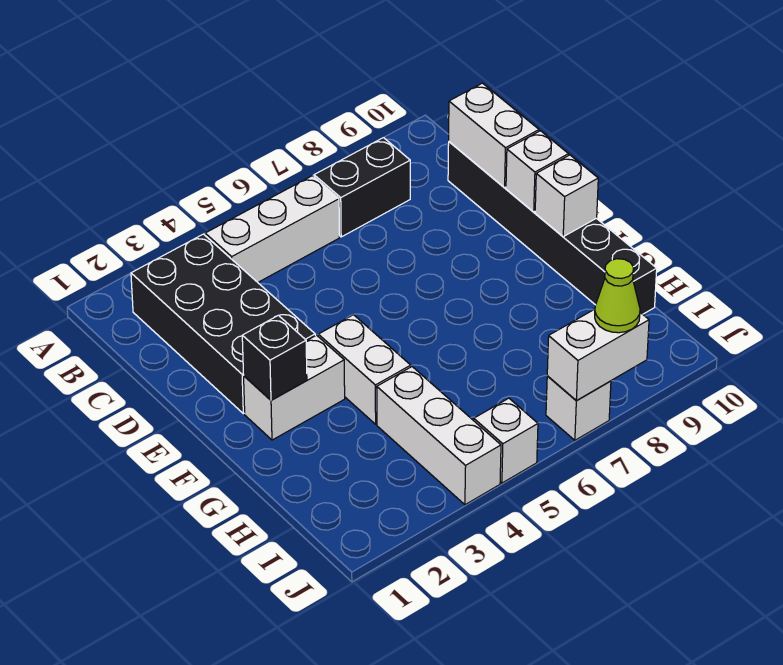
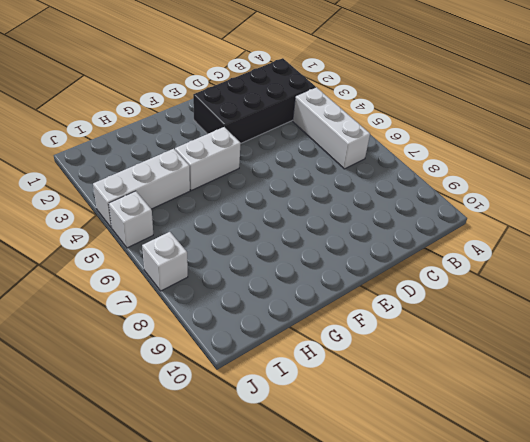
none -> black 1x2 brick [314,138,410,237]
none -> black 1x6 brick [448,142,657,314]
none -> white 1x2 brick [244,335,345,440]

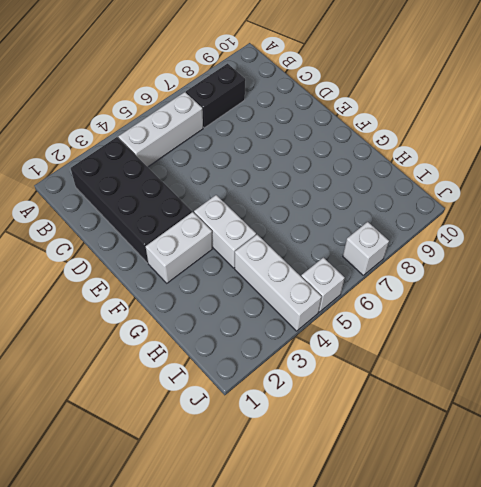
none -> black 1x6 brick [448,142,657,314]
none -> white 1x2 brick [449,83,539,187]
none -> white 1x1 brick [506,131,569,212]

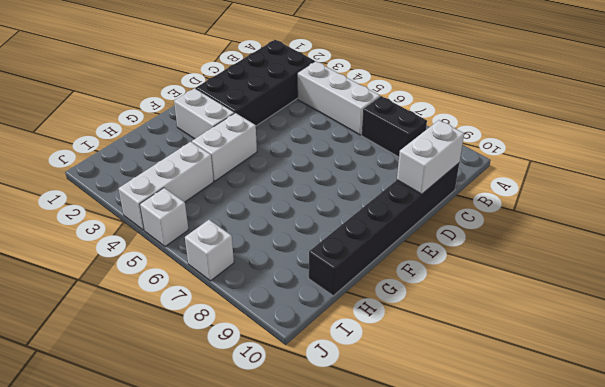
none -> white 1x1 brick [506,131,569,212]
none -> black 1x1 brick [242,315,307,400]
none -> white 1x1 brick [535,155,598,237]

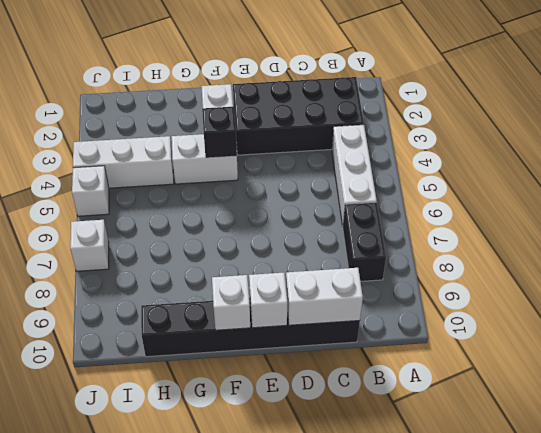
black 1x1 brick [202,107,237,158] -> black 1x1 brick moved to [242,315,307,400]
none -> white 1x2 brick [547,309,649,401]
none -> lime 1x1 cone [595,259,640,333]

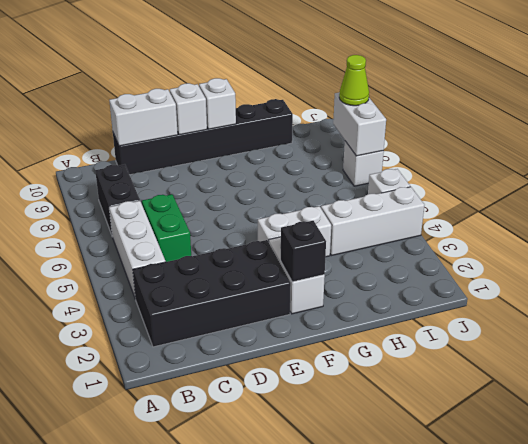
green 1x2 brick [142,194,191,262] -> none

